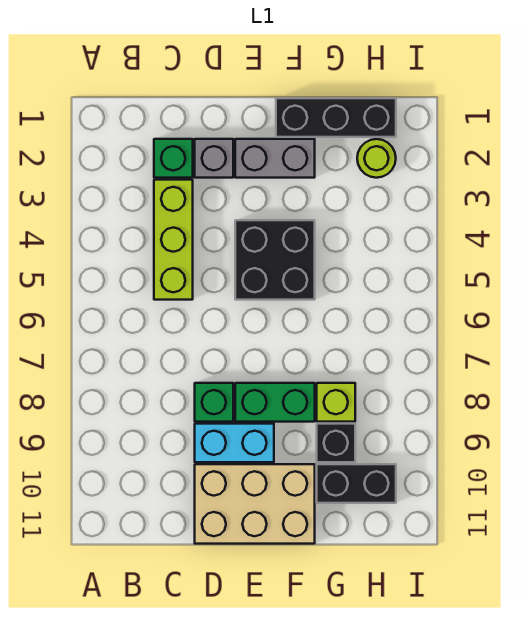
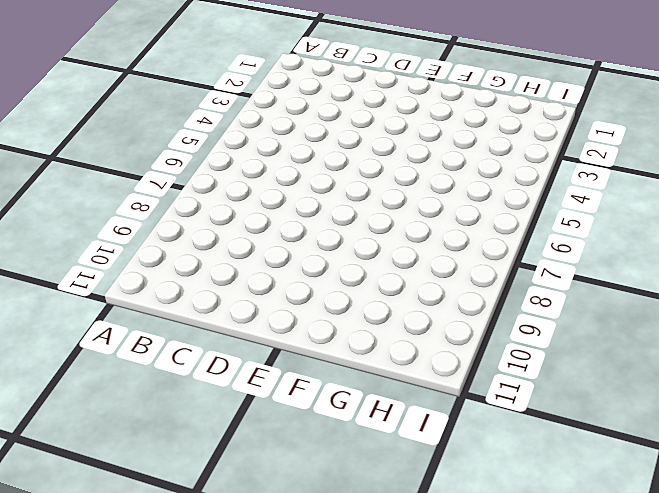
none -> green 1x1 brick [154,139,193,178]
none -> lime 1x3 brick [154,180,193,300]
none -> grey 1x1 brick [195,139,233,178]

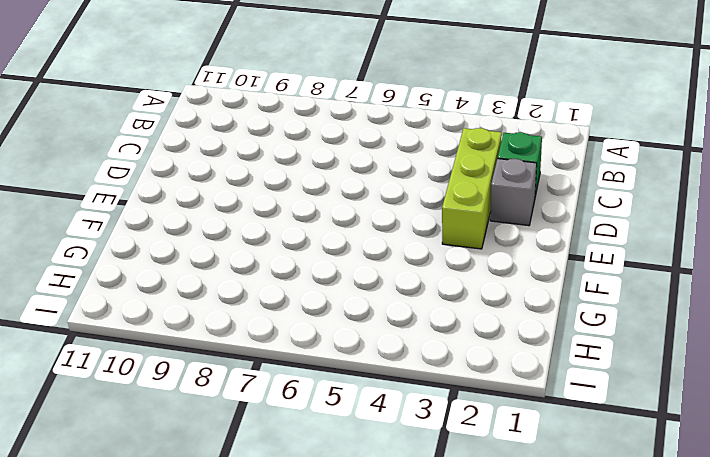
lime 1x3 brick [442,128,502,249] -> lime 1x3 brick turned to [154,180,193,300]
none -> green 1x1 brick [195,383,233,422]
none -> cyan 1x2 brick [195,424,274,462]
none -> tan 2x3 brick [195,464,315,544]

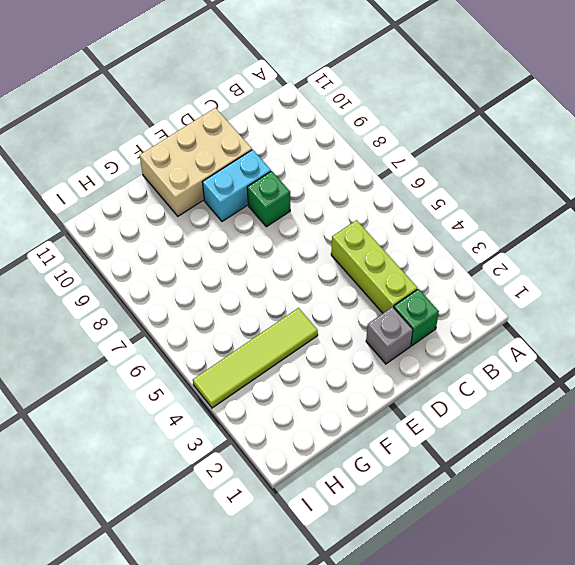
lime 1x4 tile [193,308,318,408] -> black 2x2 brick [235,220,315,300]
none -> grey 1x2 brick [235,139,315,178]
none -> green 1x2 brick [235,383,315,422]
none -> black 1x3 brick [276,98,396,137]

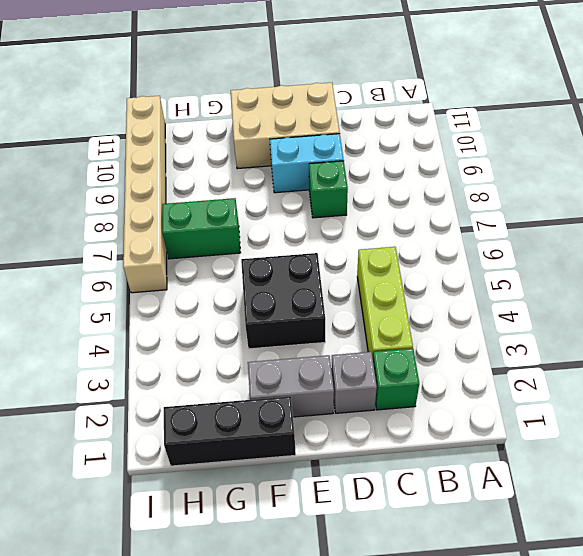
green 1x2 brick [162,198,240,259] -> green 1x2 brick moved to [235,383,315,422]
tan 1x6 brick [123,96,167,293] -> none
none -> lime 1x1 brick [317,383,355,422]
none -> black 1x1 brick [317,424,355,462]
none -> black 1x2 brick [317,464,396,503]

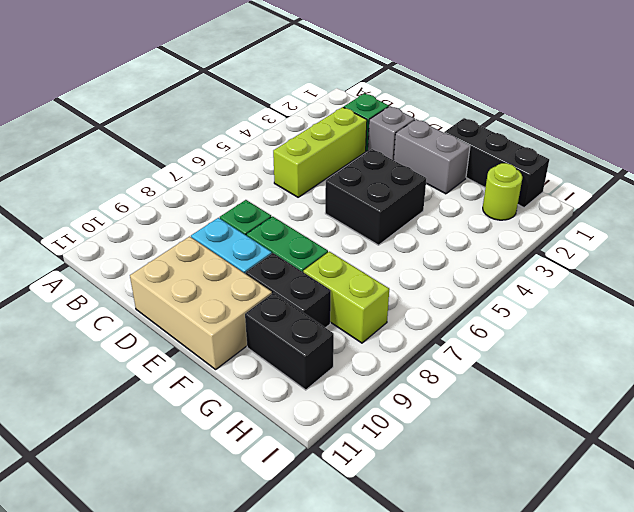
black 1x2 brick [246,253,331,328] -> black 1x1 brick [317,424,355,462]
lime 1x2 brick [303,252,389,343] -> lime 1x1 brick [317,383,355,422]

